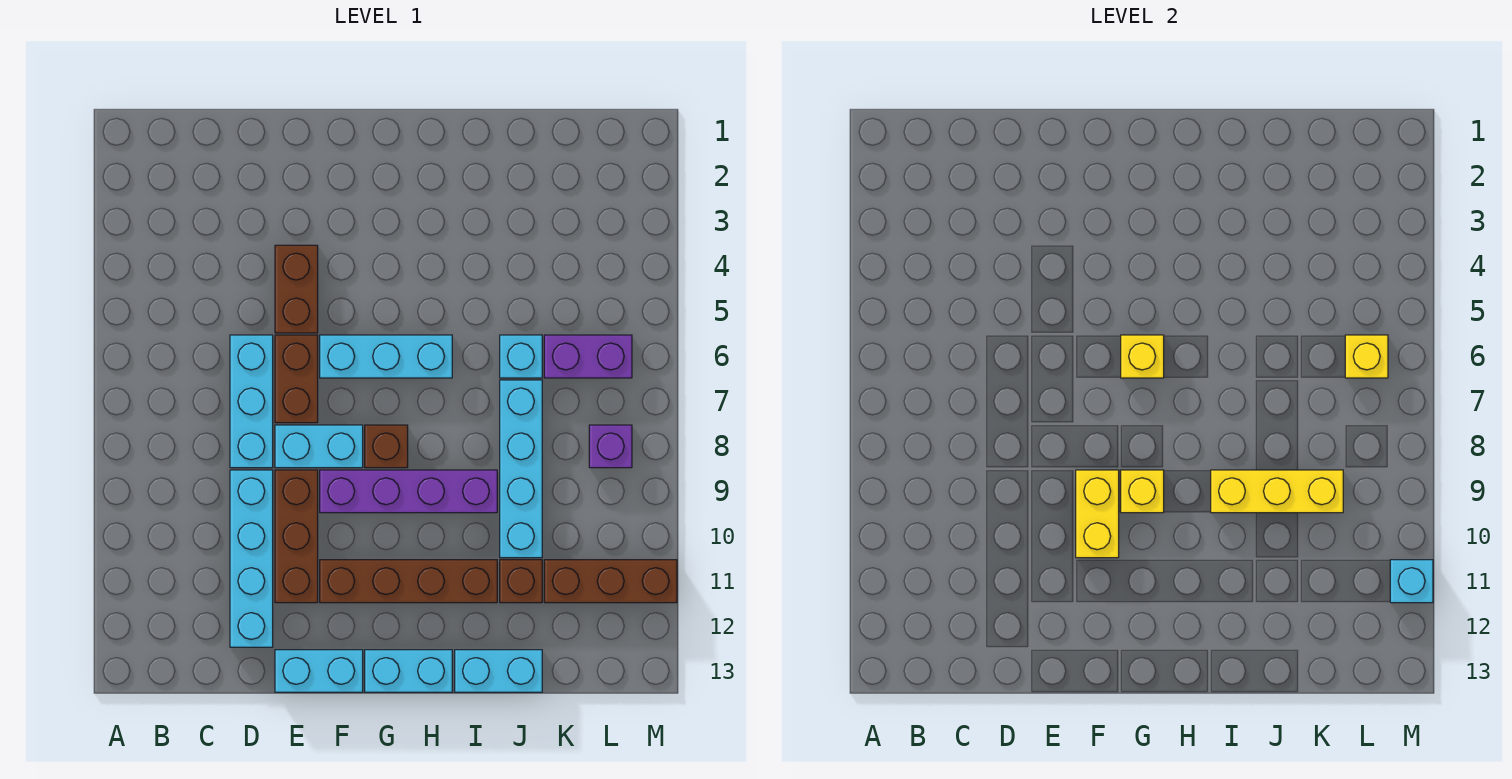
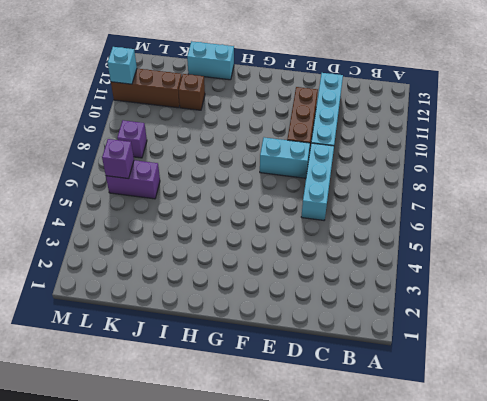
purple 1x1 brick [102,139,134,179] -> yellow 1x1 brick [1345,335,1388,378]
none -> brown 1x2 brick [275,245,318,333]
none -> brown 1x2 brick [275,335,318,423]
none -> cyan 1x2 brick [275,650,363,692]

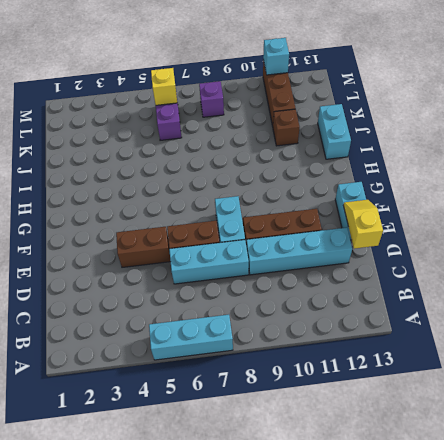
cyan 1x3 brick [149,315,233,360] -> cyan 1x3 brick turned to [320,335,452,378]
yellow 1x2 slope [343,200,383,249] -> none
none -> purple 1x4 brick [320,470,497,513]
none -> brown 1x4 brick [320,560,497,603]
none -> brown 1x1 brick [365,425,408,468]

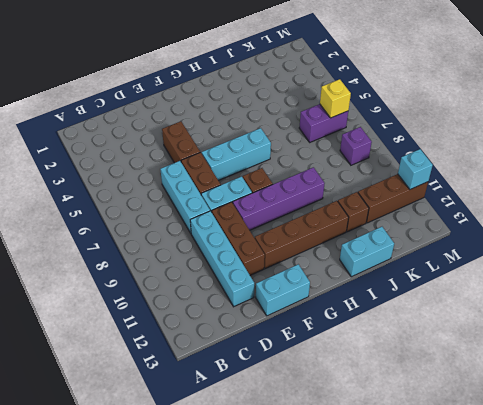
none -> cyan 1x2 brick [365,650,452,692]
none -> cyan 1x1 brick [500,335,542,378]
none -> cyan 1x4 brick [500,380,542,558]

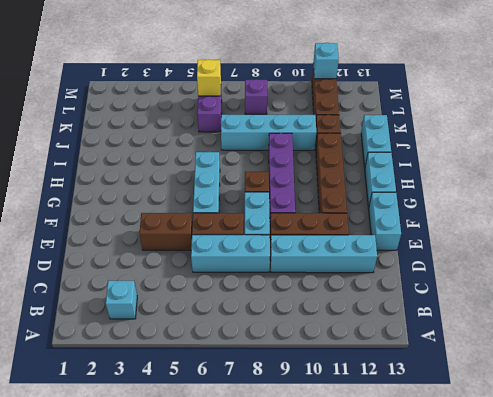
cyan 1x1 brick [106,281,137,319] -> cyan 1x1 brick moved to [500,335,542,378]
none -> yellow 1x2 brick [1076,470,1119,558]
none -> yellow 1x1 brick [1121,335,1164,378]
none -> yellow 1x1 brick [1121,470,1164,513]

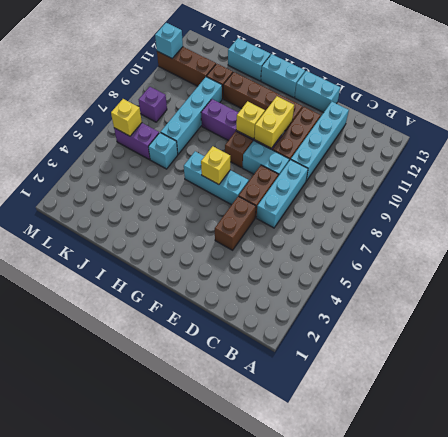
none -> yellow 1x3 brick [1211,470,1343,513]

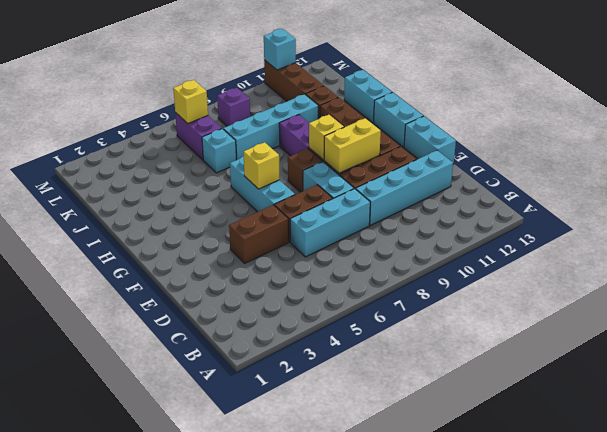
none -> yellow 1x3 brick [1211,470,1343,513]

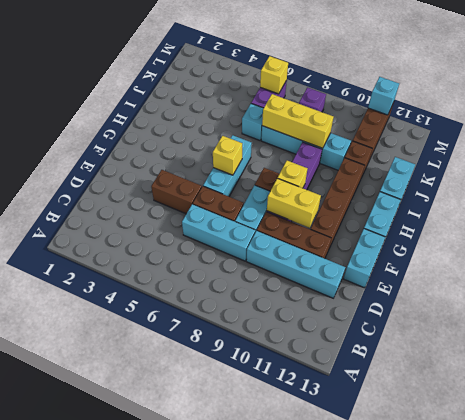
yellow 1x3 brick [262,94,333,148] -> yellow 1x3 brick turned to [1211,470,1343,513]

